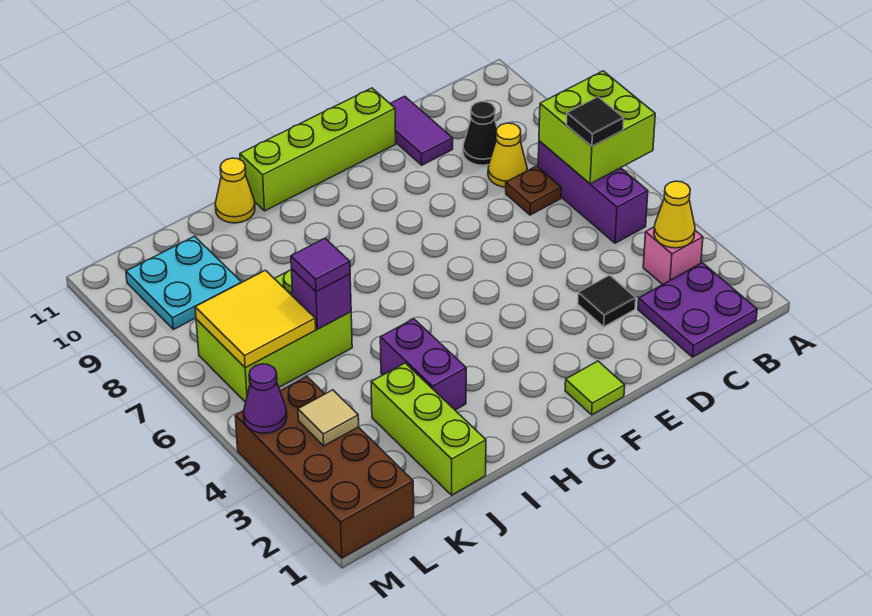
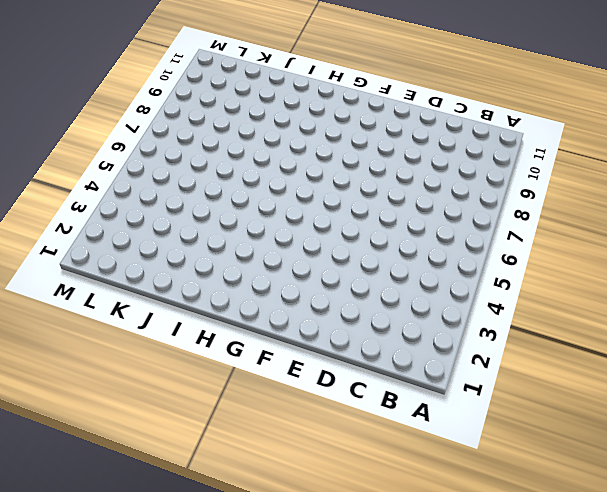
none -> purple 2x2 plate [638,263,757,357]
none -> pink 1x1 brick [643,227,703,285]
none -> purple 1x3 brick [538,141,648,243]

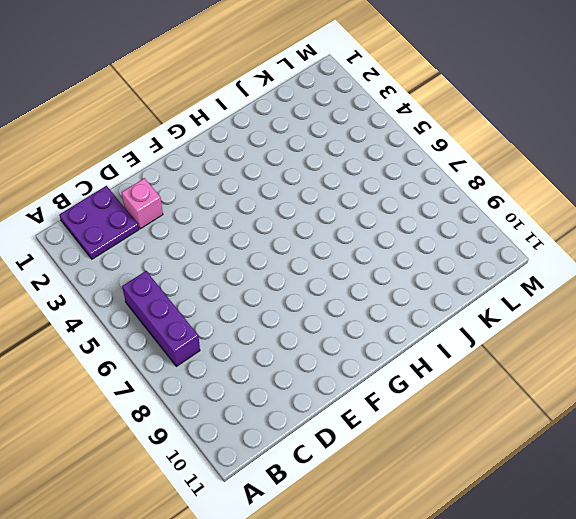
pink 1x1 brick [122,178,163,229] -> pink 1x1 brick moved to [643,227,703,285]
none -> brown 1x1 plate [506,166,561,215]
none -> yellow 1x1 cone [488,123,527,187]
none -> black 1x1 cone [463,101,497,165]

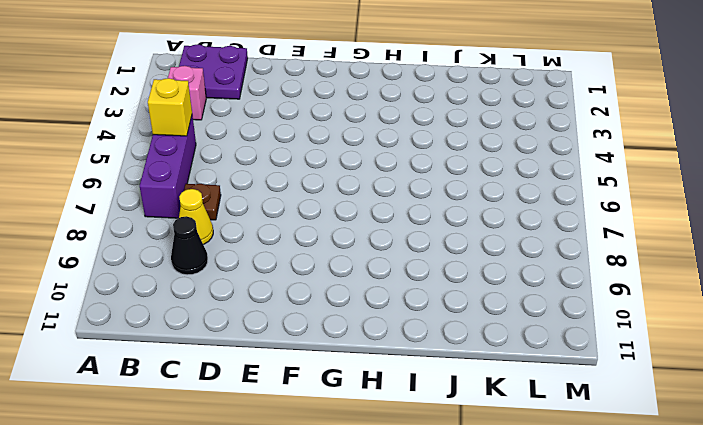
yellow 1x1 brick [148,78,192,136] -> none
none -> black 1x1 tile [578,275,636,327]
none -> purple 1x2 tile [390,96,453,165]
none -> lime 1x4 brick [240,88,396,211]

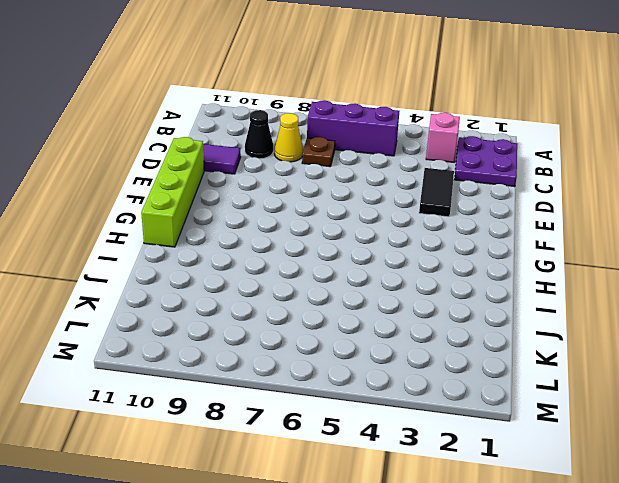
black 1x2 tile [419,168,454,217] -> black 1x1 tile [578,275,636,327]
none -> lime 1x1 tile [565,361,625,415]
none -> purple 1x2 brick [380,319,466,410]
none -> yellow 1x1 cone [215,158,255,223]

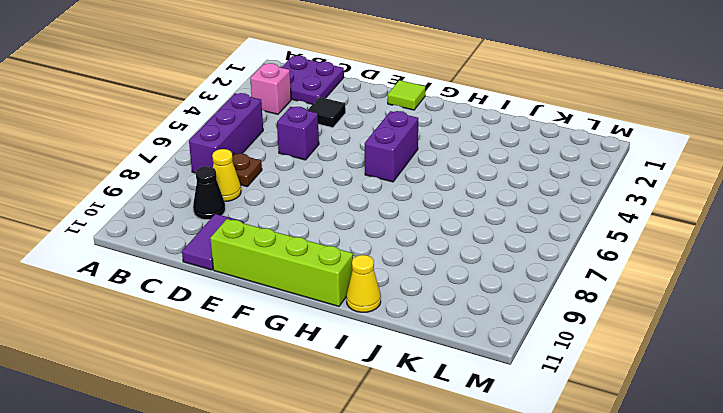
purple 1x1 brick [277,107,319,160] -> purple 1x1 brick moved to [291,269,351,329]
purple 1x2 brick [365,111,418,182] -> purple 1x2 brick moved to [380,319,466,410]
none -> lime 1x3 brick [371,363,486,495]
none -> lime 2x3 brick [196,270,352,402]
none -> cyan 2x2 plate [126,236,242,329]

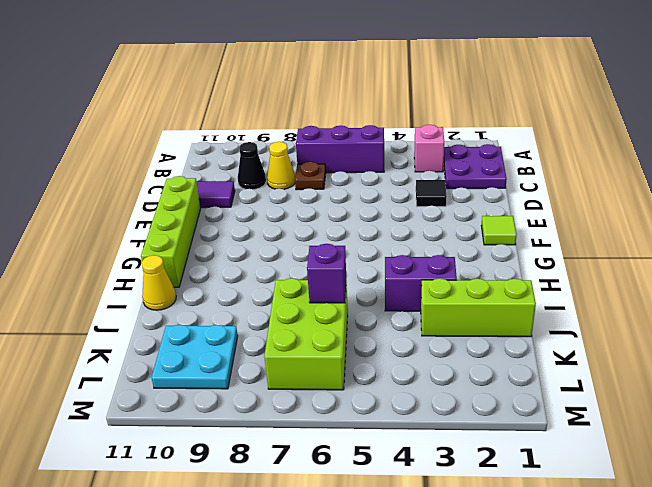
none -> brown 2x4 brick [235,377,414,558]
none -> lime 2x2 brick [539,71,655,184]
none -> yellow 1x1 cone [654,181,695,248]

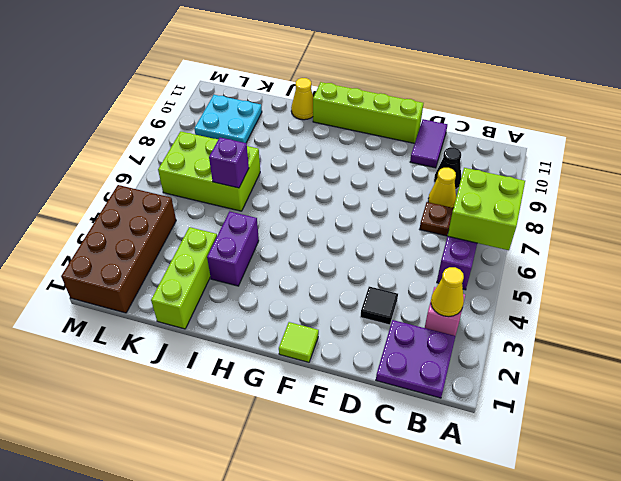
none -> yellow 2x2 tile [195,270,316,367]
none -> tan 1x1 tile [298,390,359,446]
none -> purple 1x1 cone [243,364,287,433]

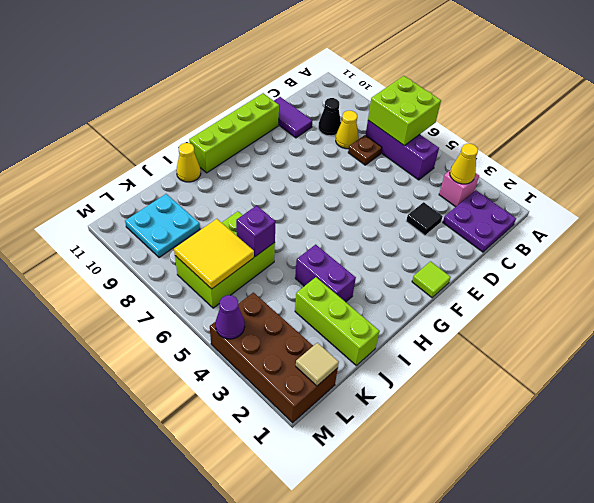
tan 1x1 tile [296,343,339,386] -> tan 1x1 tile moved to [298,390,359,446]
none -> black 1x1 tile [566,97,624,146]
none -> purple 1x1 tile [291,238,350,291]

